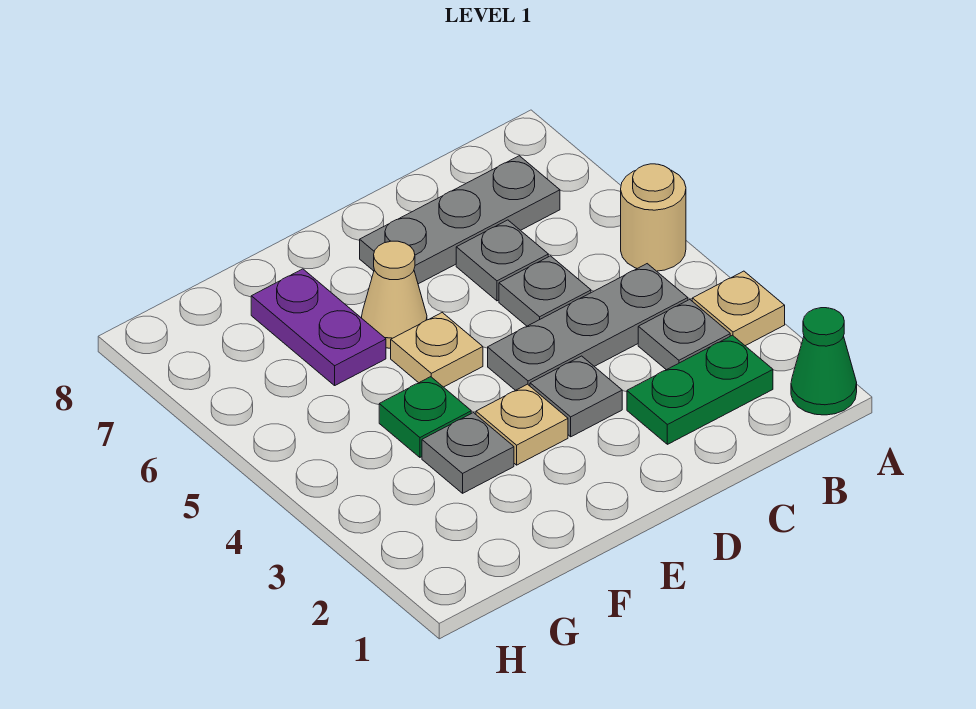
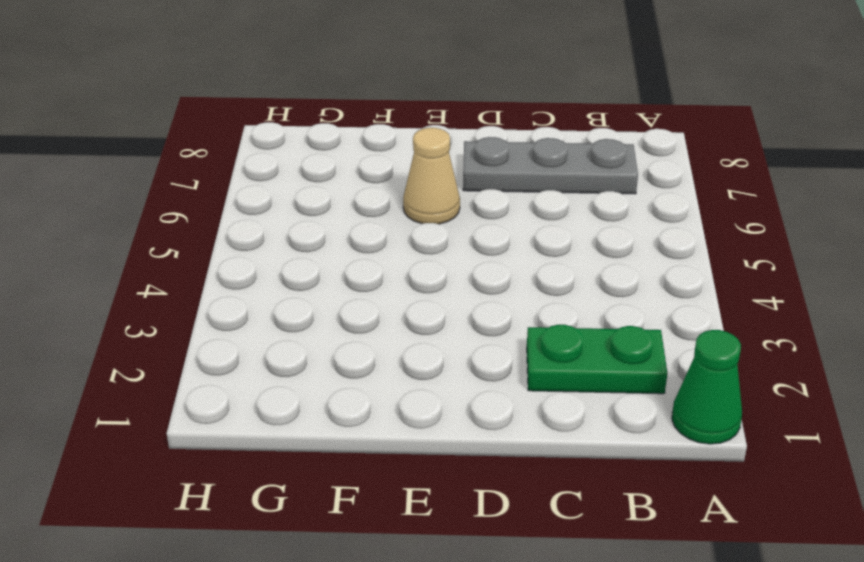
none -> tan 1x1 plate [692,271,785,346]
none -> tan 1x1 round brick [621,164,686,271]
none -> grey 1x1 plate [638,300,730,370]

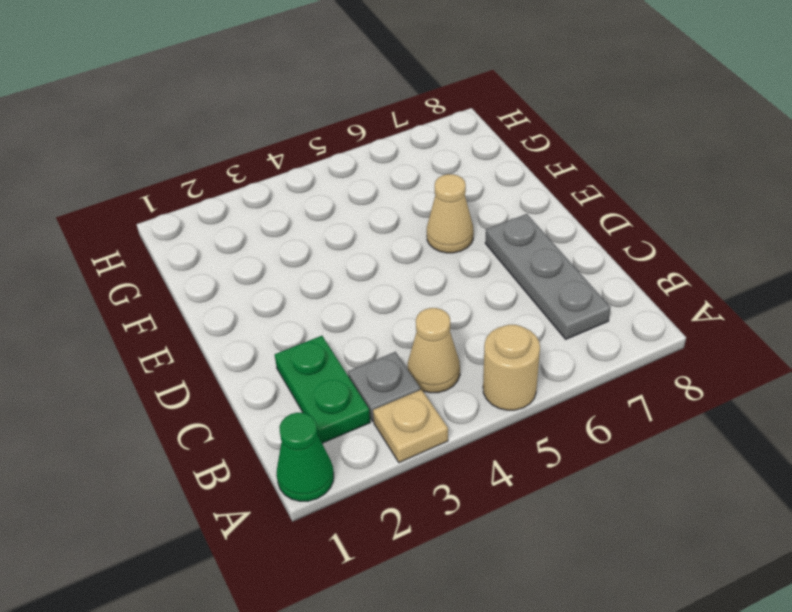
tan 1x1 cone [408,308,460,393] -> grey 1x3 plate [488,264,688,390]
none -> grey 1x1 plate [499,256,591,326]
none -> grey 1x1 plate [456,220,548,301]
none -> grey 1x1 plate [530,356,622,437]

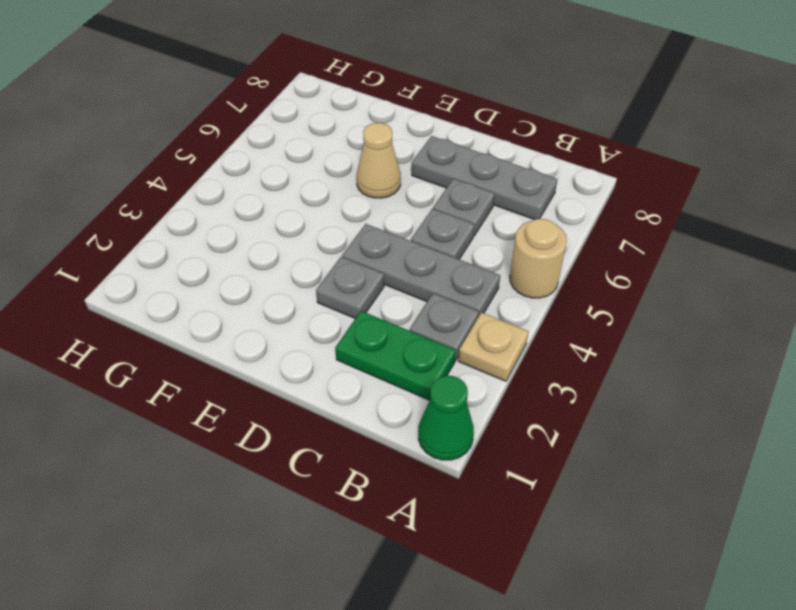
none -> tan 1x1 plate [476,384,568,465]
none -> tan 1x1 plate [391,313,483,387]
none -> grey 1x1 plate [422,413,514,493]

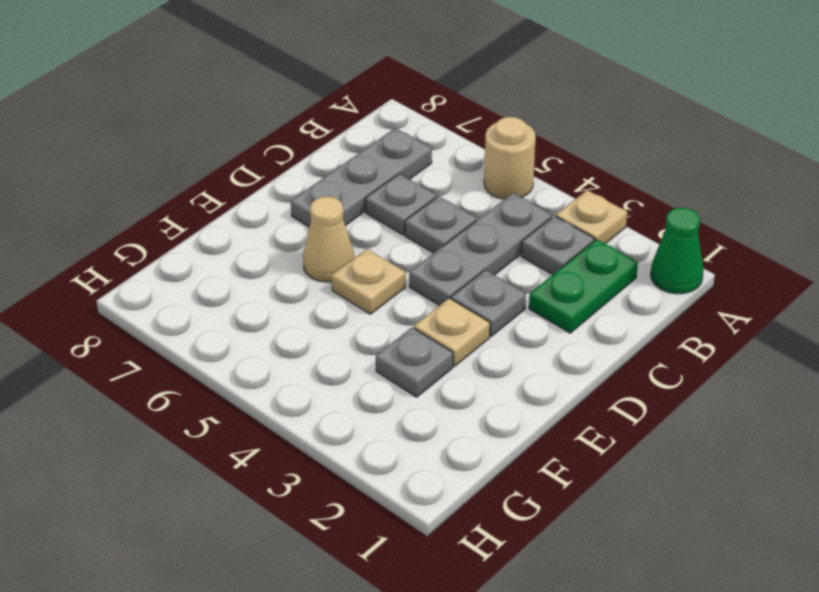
none -> green 1x1 plate [379,377,471,457]
none -> purple 1x2 plate [251,269,386,385]

